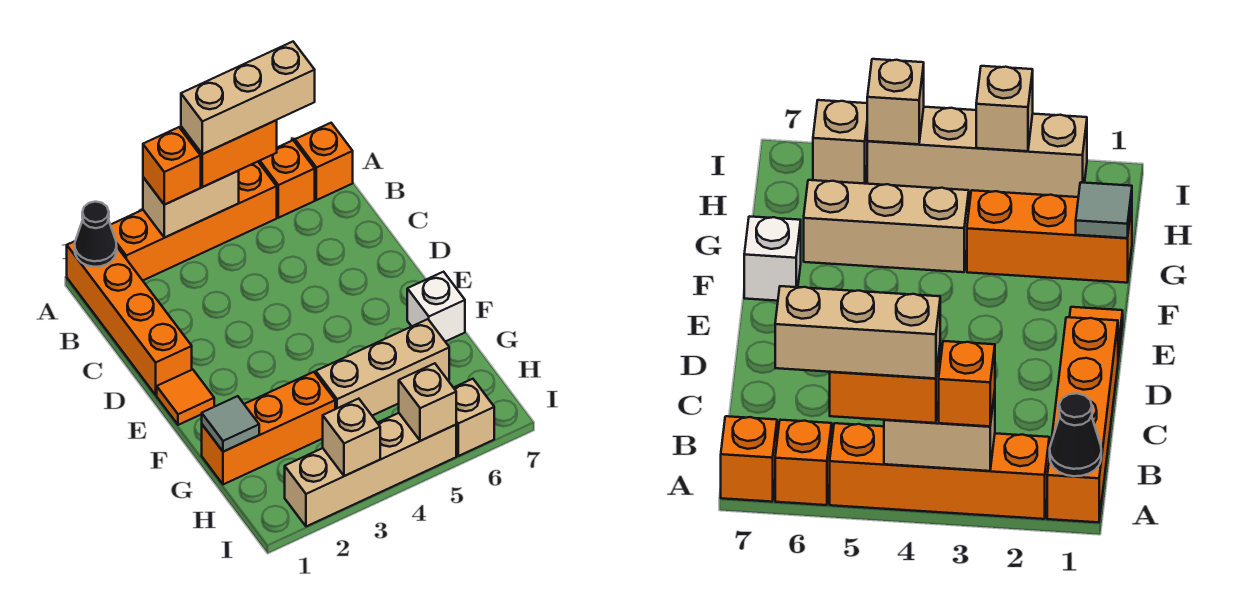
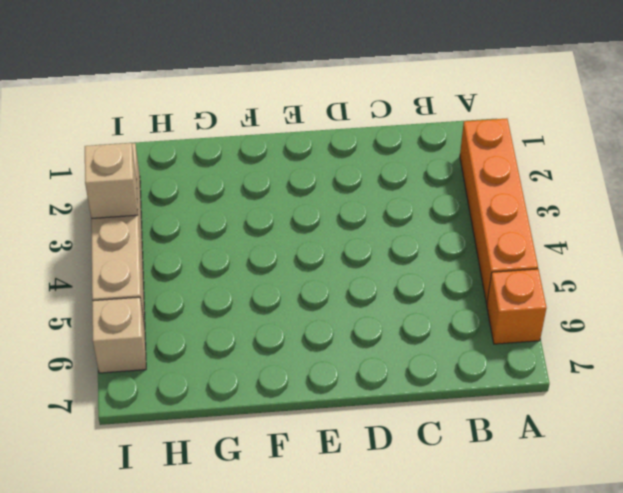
none -> orange 1x4 brick [67,241,192,395]
none -> orange 1x1 brick [295,123,353,200]
none -> orange 1x1 tile [157,370,214,425]

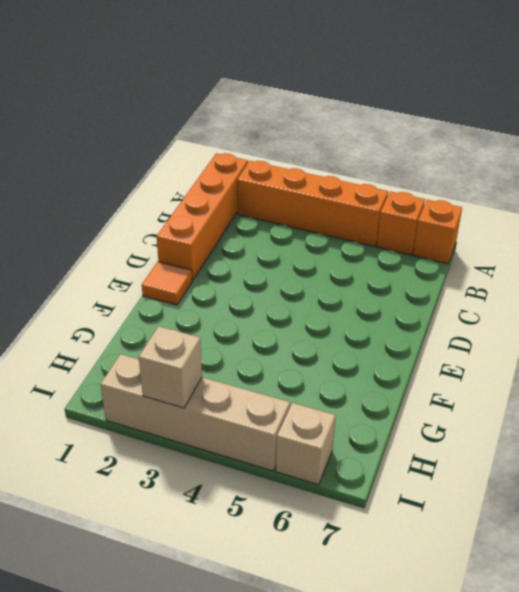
none -> white 1x1 brick [407,272,465,342]
none -> orange 1x3 brick [202,372,335,484]
none -> tan 1x3 brick [316,319,449,416]

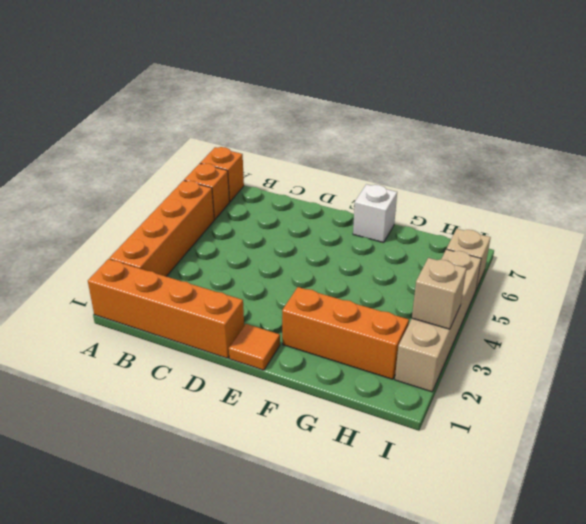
orange 1x3 brick [282,287,409,379] -> orange 1x3 brick turned to [202,372,335,484]
none -> tan 1x3 brick [316,319,449,416]
none -> black 1x1 cone [75,202,117,267]
none -> tan 1x2 brick [143,171,239,238]

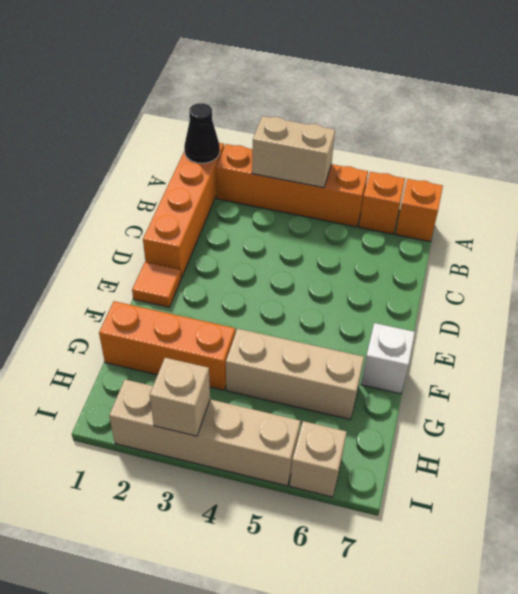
none -> grey 1x1 tile [202,396,259,452]
none -> tan 1x1 brick [399,363,456,441]
none -> orange 1x1 brick [143,127,201,205]

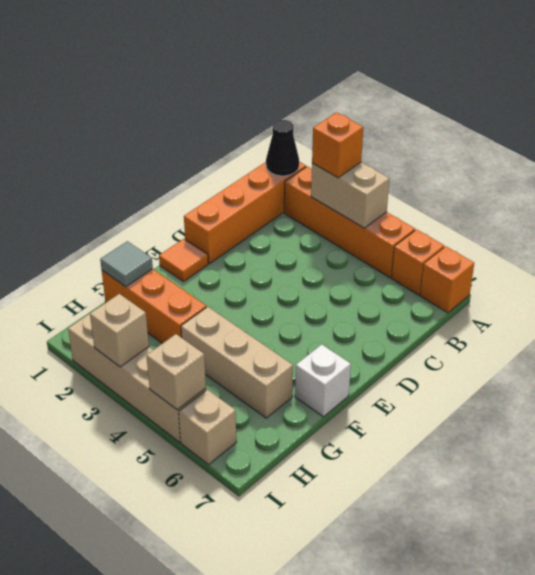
none -> orange 1x2 brick [181,120,277,187]
none -> tan 1x3 brick [181,42,315,154]

